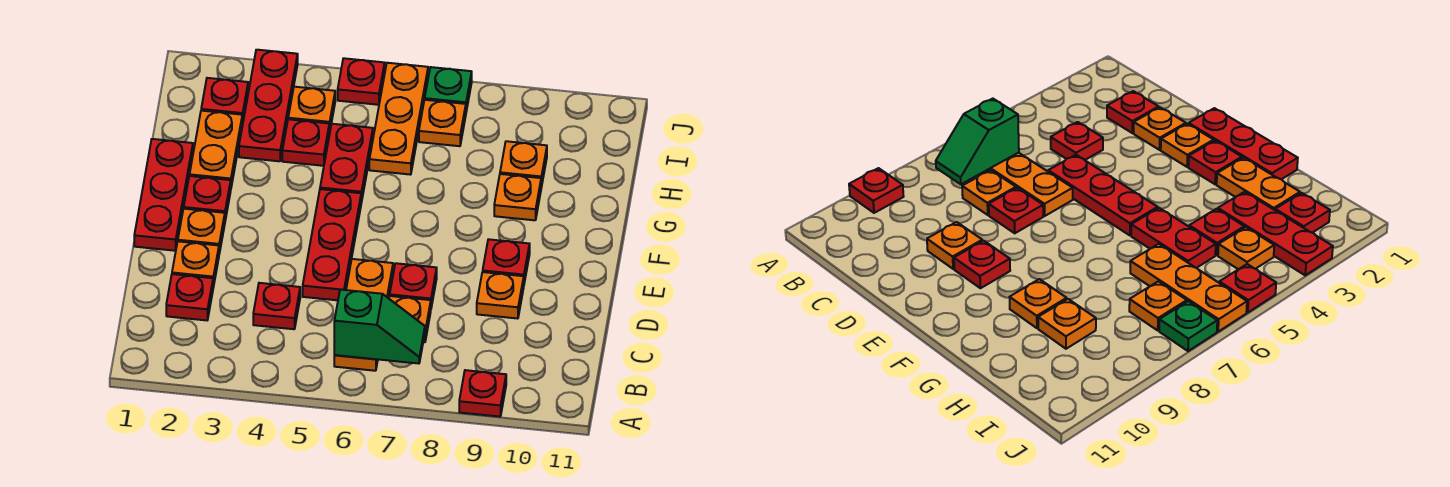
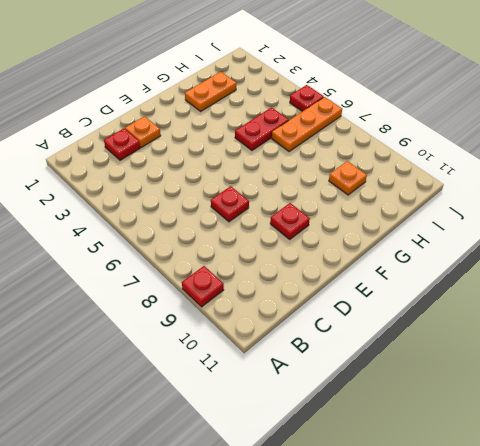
none -> orange 1x3 plate [334,259,393,371]
none -> red 1x1 plate [253,283,300,329]
none -> orange 1x1 plate [389,296,431,342]

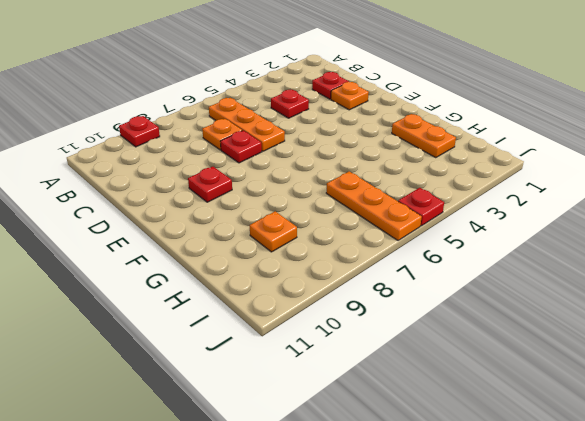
none -> red 1x3 plate [303,189,361,300]
none -> orange 1x1 plate [477,272,524,319]
none -> red 1x3 plate [134,139,193,251]

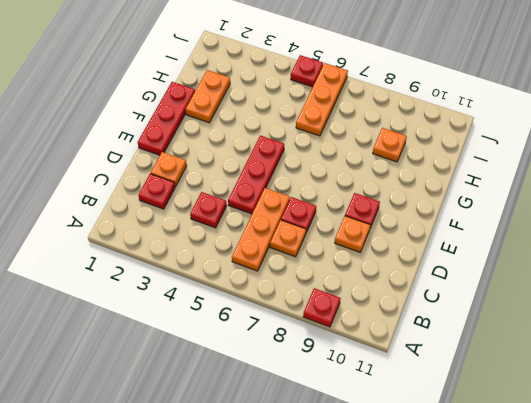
none -> orange 1x1 plate [178,209,225,254]
none -> red 1x1 plate [184,176,231,220]
none -> red 1x2 plate [320,124,373,203]

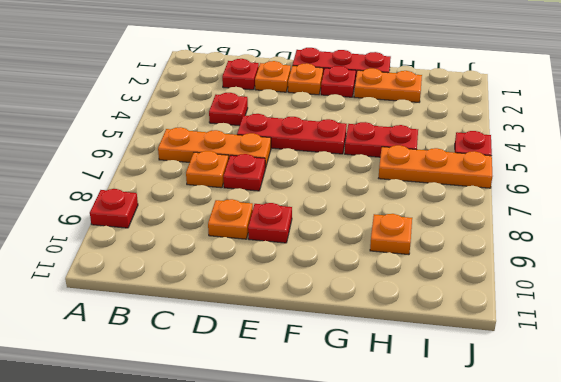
none -> orange 1x1 plate [494,174,541,220]
none -> red 1x3 plate [239,50,298,161]
none -> red 1x1 plate [282,119,329,166]

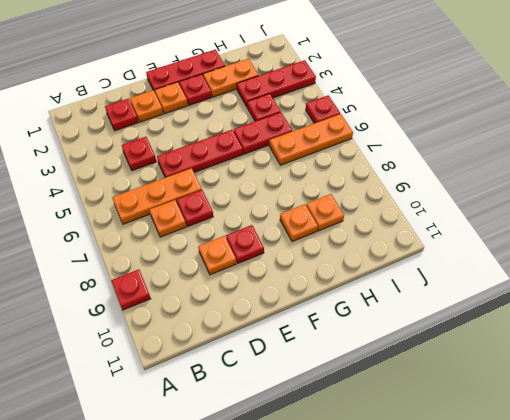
none -> red 1x1 plate [201,78,248,124]
none -> orange 1x1 plate [288,87,335,133]
none -> orange 1x1 plate [419,100,466,146]

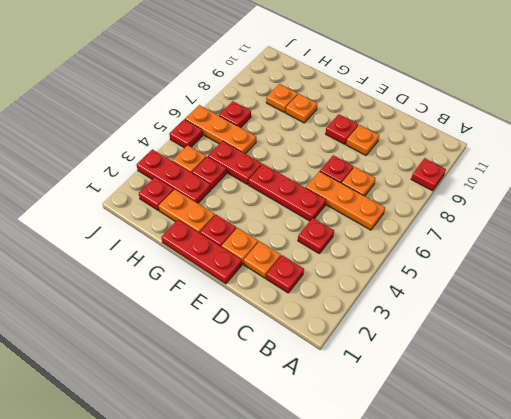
red 1x1 plate [219,101,251,128] -> orange 1x1 plate [419,100,466,146]
none -> green 1x1 plate [425,67,472,112]
none -> green 1x2 slope [334,289,425,364]

